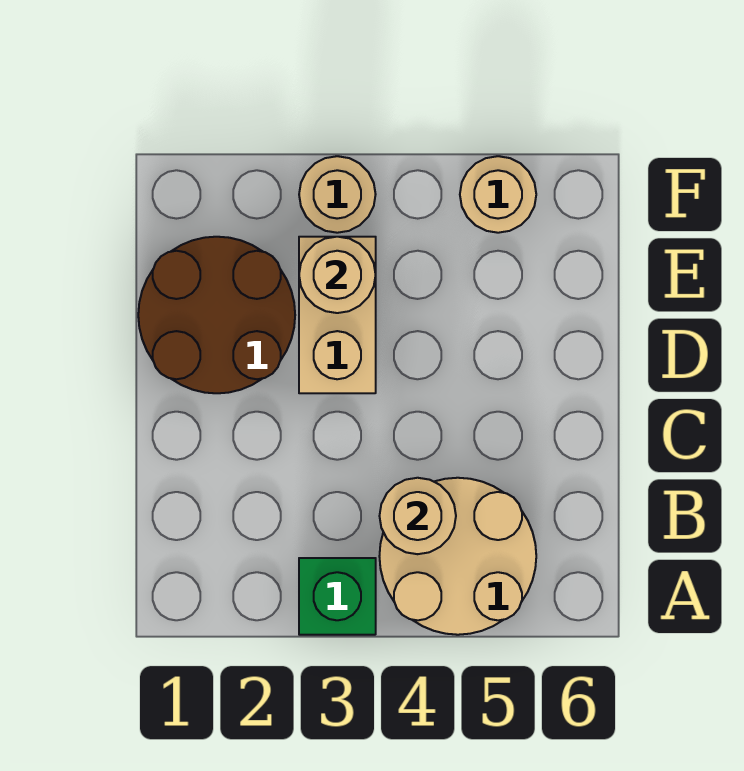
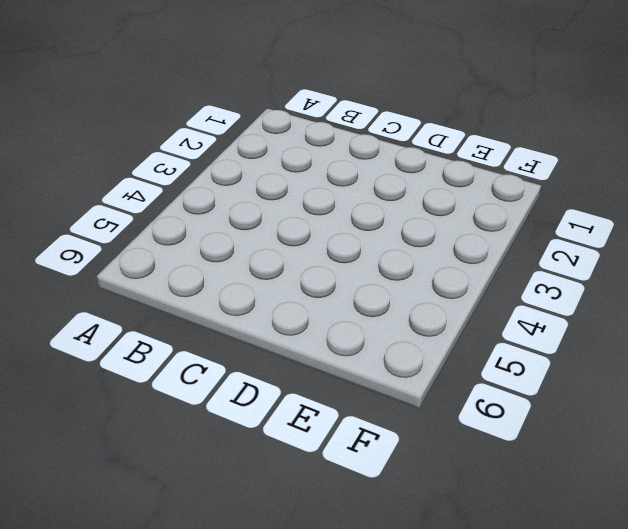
none -> green 1x1 brick [299,558,376,635]
none -> tan 2x2 round brick [379,478,536,635]

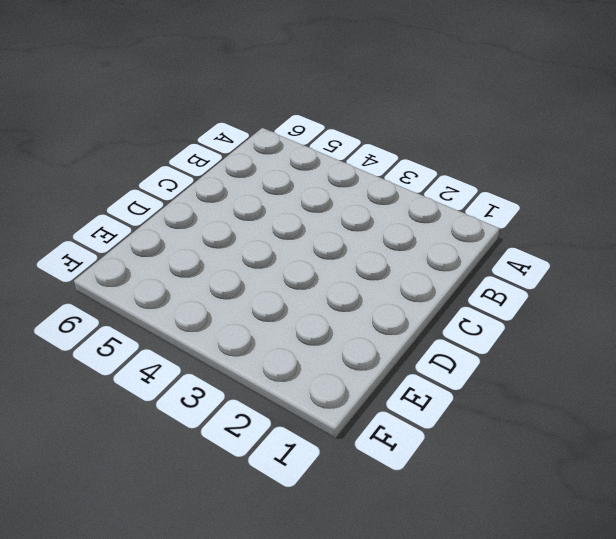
none -> green 1x1 brick [299,558,376,635]
none -> tan 2x2 round brick [379,478,536,635]

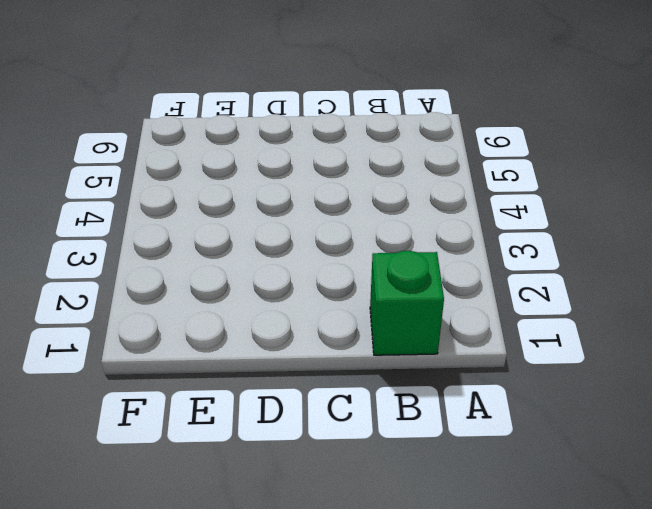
green 1x1 brick [370,251,444,355] -> green 1x1 brick moved to [299,558,376,635]
none -> tan 2x2 round brick [379,478,536,635]
none -> brown 2x2 round brick [138,237,295,393]

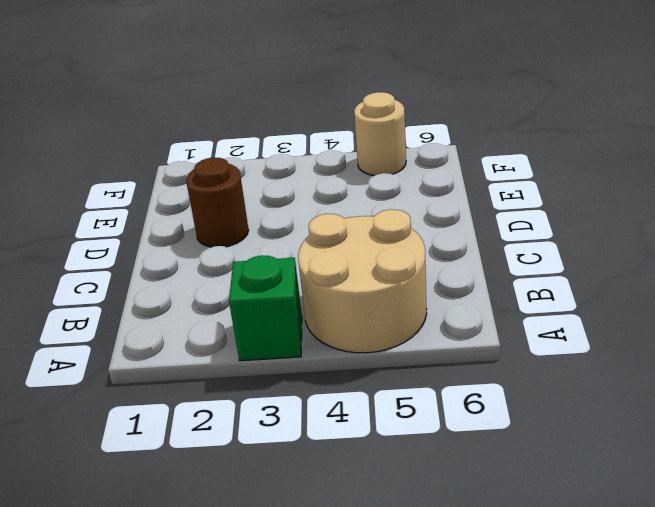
brown 1x1 round brick [186,157,249,247] -> brown 2x2 round brick [138,237,295,393]
none -> tan 1x2 brick [299,237,376,393]
none -> tan 1x1 round brick [299,156,376,233]

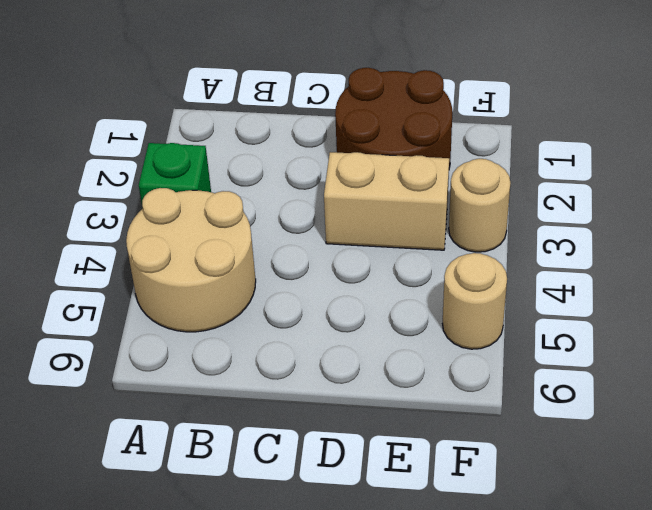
none -> tan 1x1 round brick [380,478,456,554]
none -> tan 1x1 round brick [299,237,376,313]

